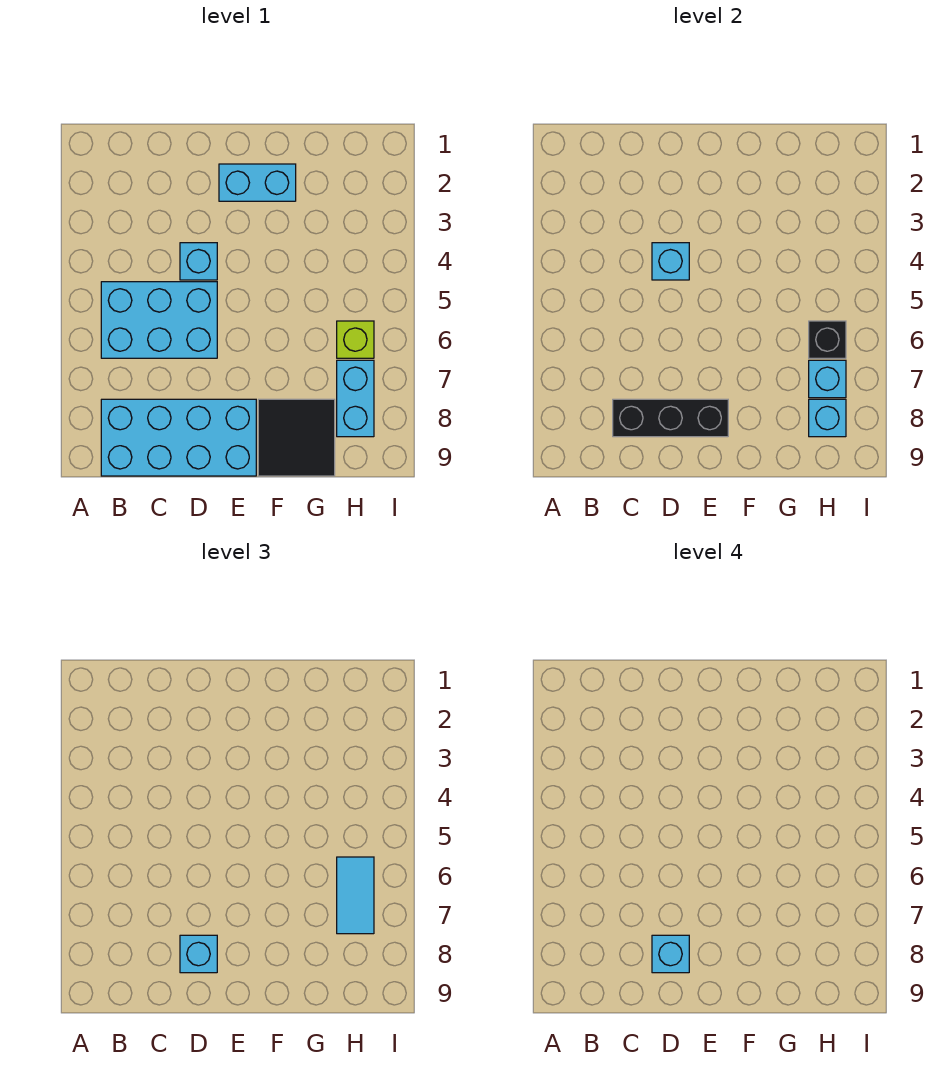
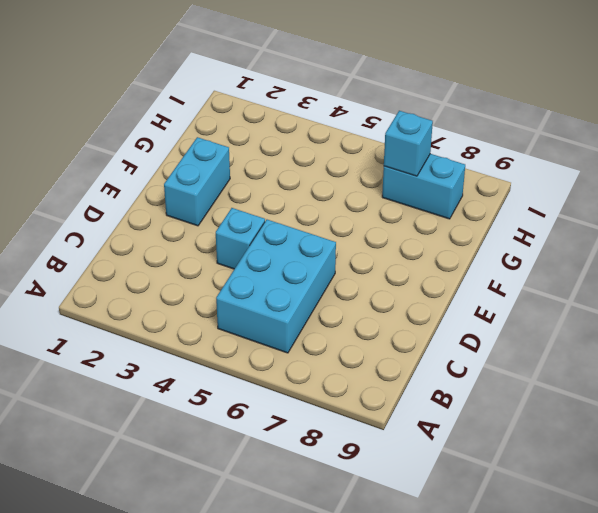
none -> cyan 2x4 brick [101,399,256,476]
none -> black 2x2 tile [258,399,335,476]
none -> lime 1x1 brick [337,321,374,358]

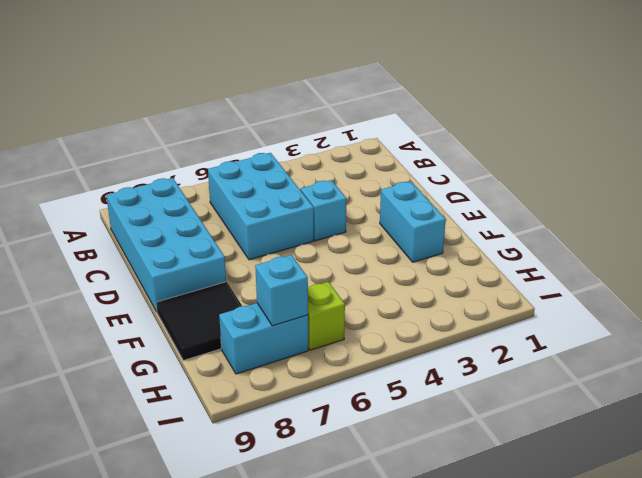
none -> black 1x3 brick [613,399,728,437]
none -> cyan 1x1 brick [652,243,689,280]
none -> black 1x1 brick [809,321,846,358]

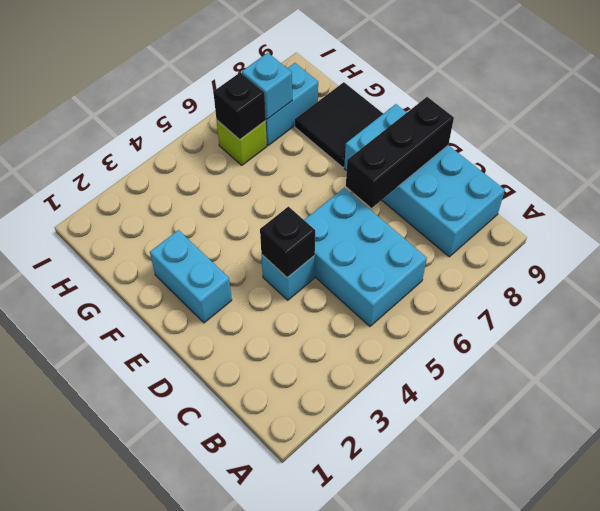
black 1x1 brick [260,207,315,278] -> cyan 1x1 brick [652,243,689,280]
black 1x3 brick [346,97,454,208] -> black 1x3 brick turned to [613,399,728,437]
none -> cyan 1x1 brick [809,399,846,437]
none -> cyan 1x1 brick [180,935,217,973]
none -> cyan 1x2 tile [337,857,374,934]

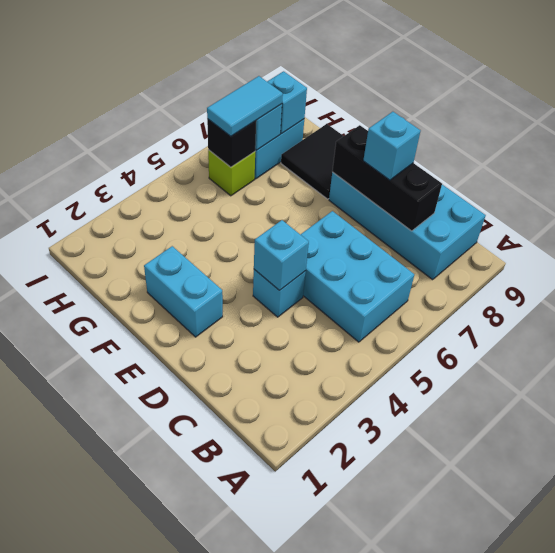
none -> cyan 1x1 brick [652,935,689,973]

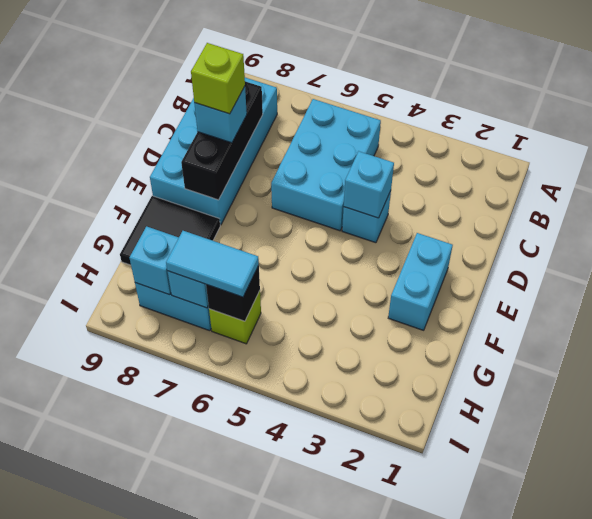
lime 1x1 brick [191,43,245,114] -> cyan 1x1 brick [652,935,689,973]

